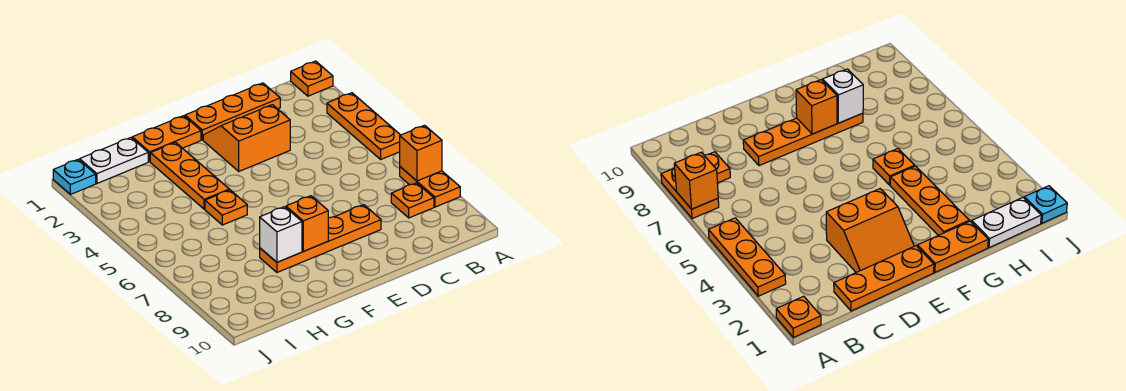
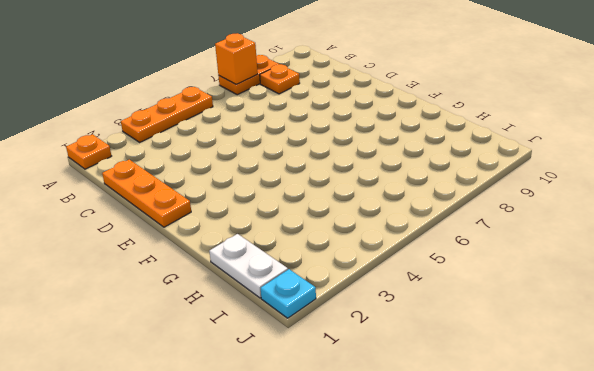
none -> orange 2x2 slope [203,105,290,171]
none -> orange 1x4 plate [260,205,381,272]
none -> orange 1x2 plate [132,116,201,161]

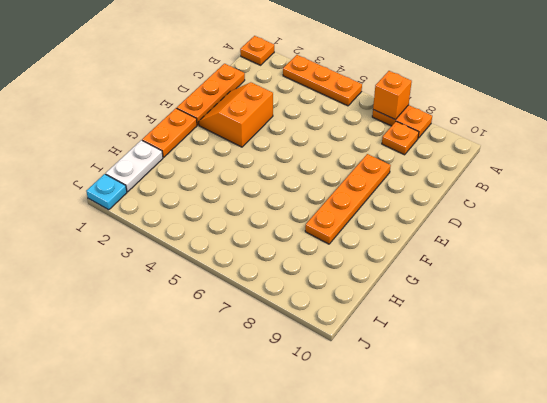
none -> orange 1x3 plate [150,142,229,209]
none -> orange 1x1 plate [205,190,247,225]
none -> orange 1x1 brick [286,196,328,251]

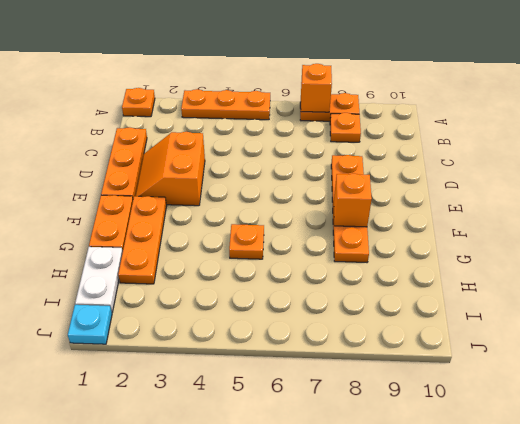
orange 1x3 plate [118,196,167,284] -> orange 1x3 plate turned to [150,142,229,209]
none -> white 1x1 brick [260,207,302,262]

